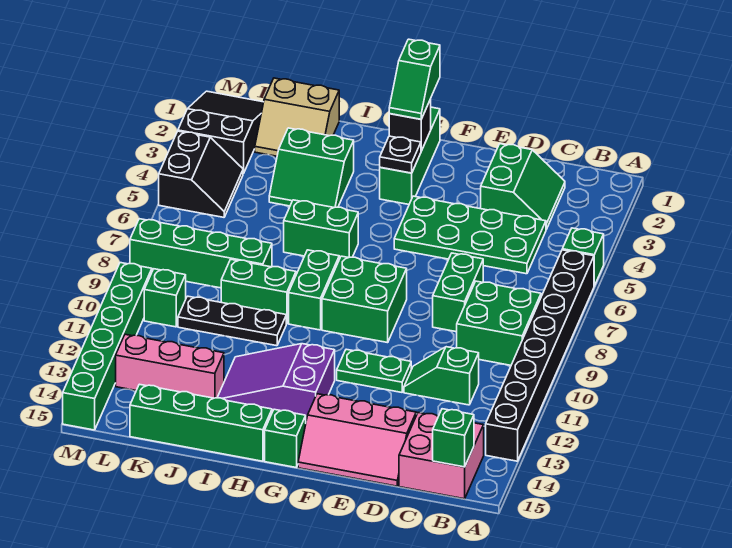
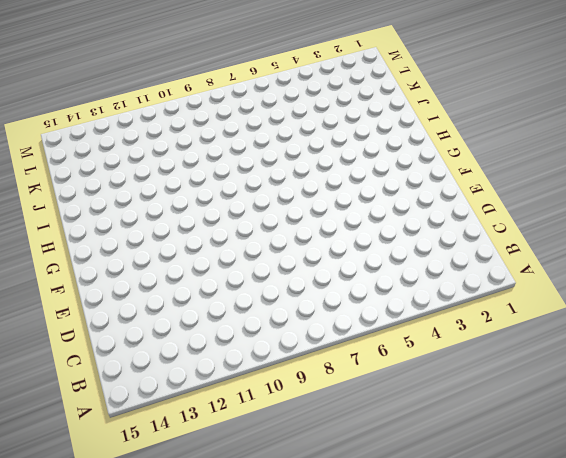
none -> green 1x1 brick [562,228,604,286]
none -> black 1x8 brick [486,250,594,461]
none -> green 2x2 brick [457,281,541,365]
none -> pink 2x2 brick [399,413,484,499]

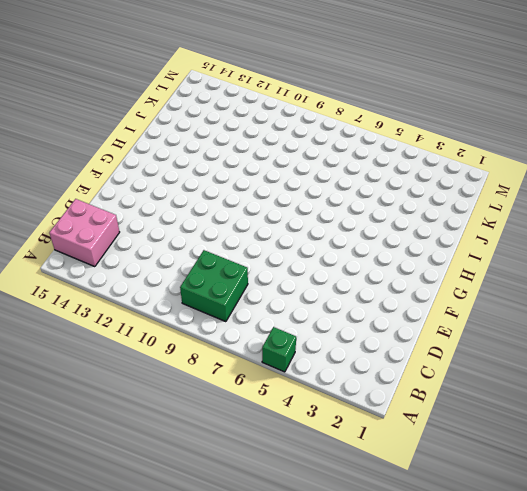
none -> black 1x8 brick [486,250,594,461]
none -> green 2x2 slope [481,144,565,229]
none -> green 2x4 plate [394,196,546,274]
none -> green 1x2 slope [404,347,479,405]

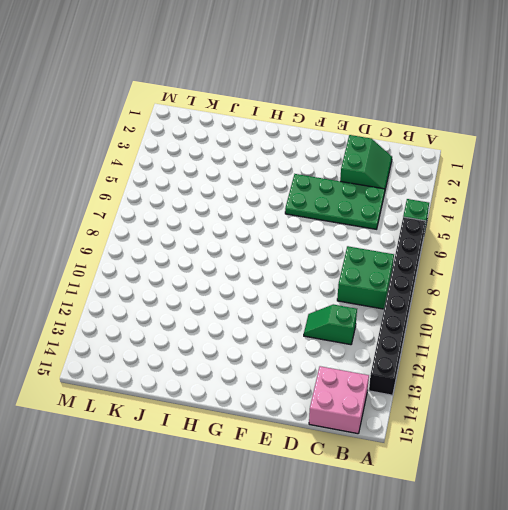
none -> green 1x2 brick [433,253,483,332]
none -> pink 2x3 slope [298,394,416,486]
none -> green 1x2 plate [337,349,411,392]
none -> green 2x2 brick [322,256,407,343]

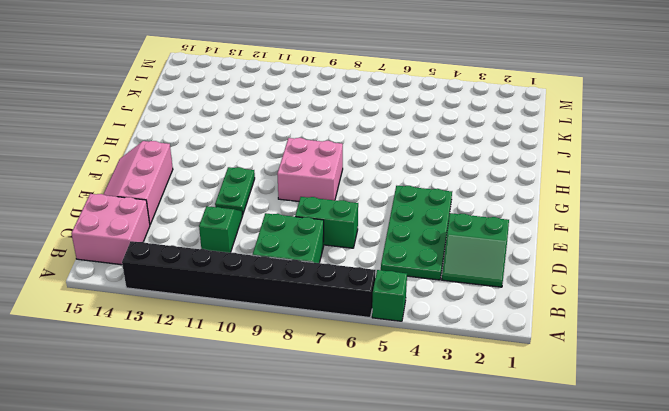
pink 2x2 brick [277,138,343,201] -> green 2x2 brick [322,256,407,343]
none -> green 1x3 brick [380,107,440,204]
none -> purple 2x3 slope [217,344,335,420]
none -> green 1x1 brick [265,409,306,467]
none -> green 1x2 brick [284,200,358,259]

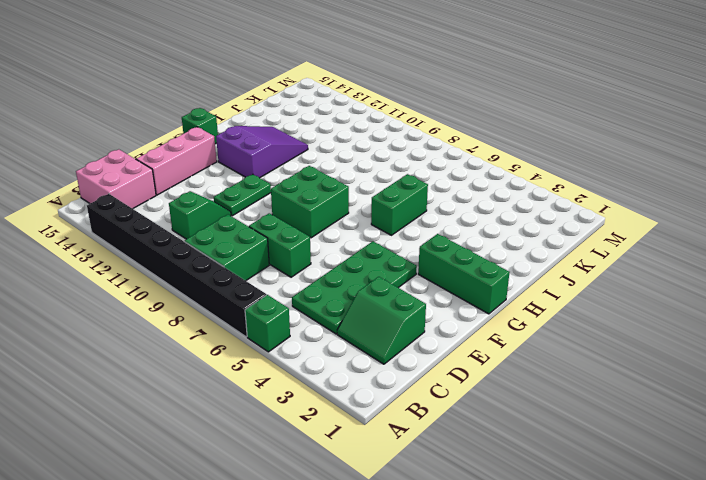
none -> green 1x2 brick [289,250,339,330]
none -> green 1x4 brick [130,384,272,461]
none -> green 2x2 slope [269,128,354,208]
none -> green 1x2 brick [221,259,296,324]

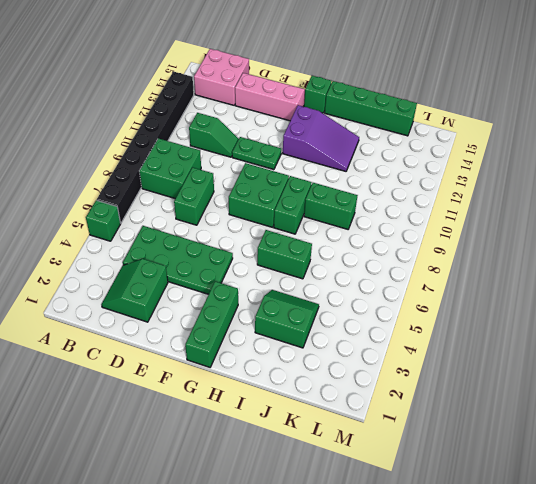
none -> black 1x3 plate [178,296,286,346]
none -> tan 2x2 slope [255,78,339,156]
none -> green 1x4 brick [130,219,272,288]
none -> pink 1x3 brick [116,334,224,398]

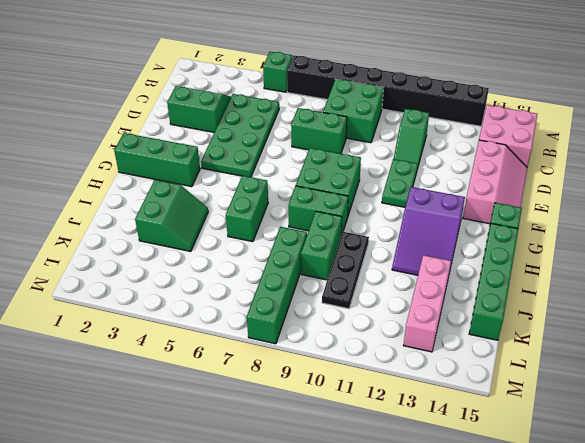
none -> tan 2x2 slope [255,78,339,156]
none -> black 2x3 slope [178,91,264,174]
none -> black 2x2 slope [159,131,243,217]
none -> green 1x1 brick [144,269,186,327]

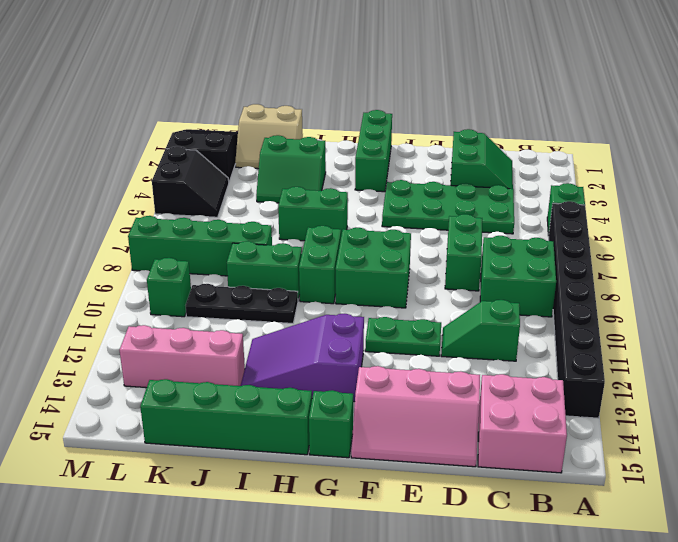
none -> green 1x6 brick [63,263,152,430]
none -> green 1x1 brick [433,409,474,467]
none -> black 1x1 brick [389,99,431,151]
none -> black 1x1 plate [380,136,421,173]

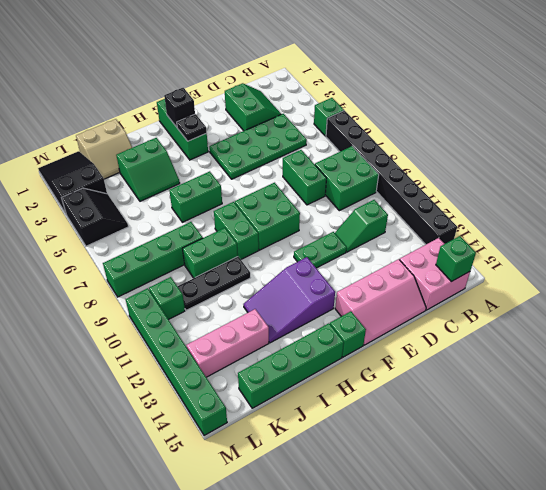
none -> green 1x2 slope [389,39,440,119]

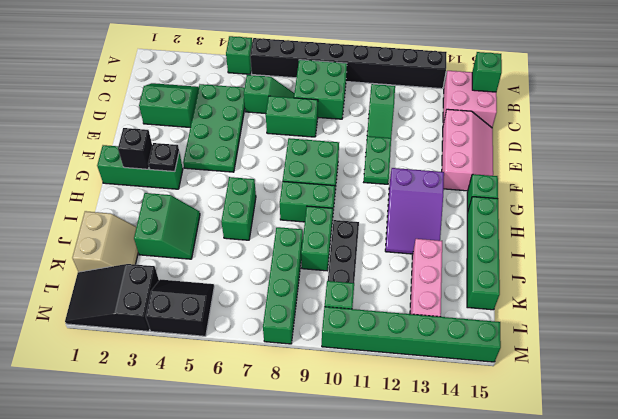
green 1x2 slope [244,75,294,114] -> green 1x2 slope moved to [389,39,440,119]

